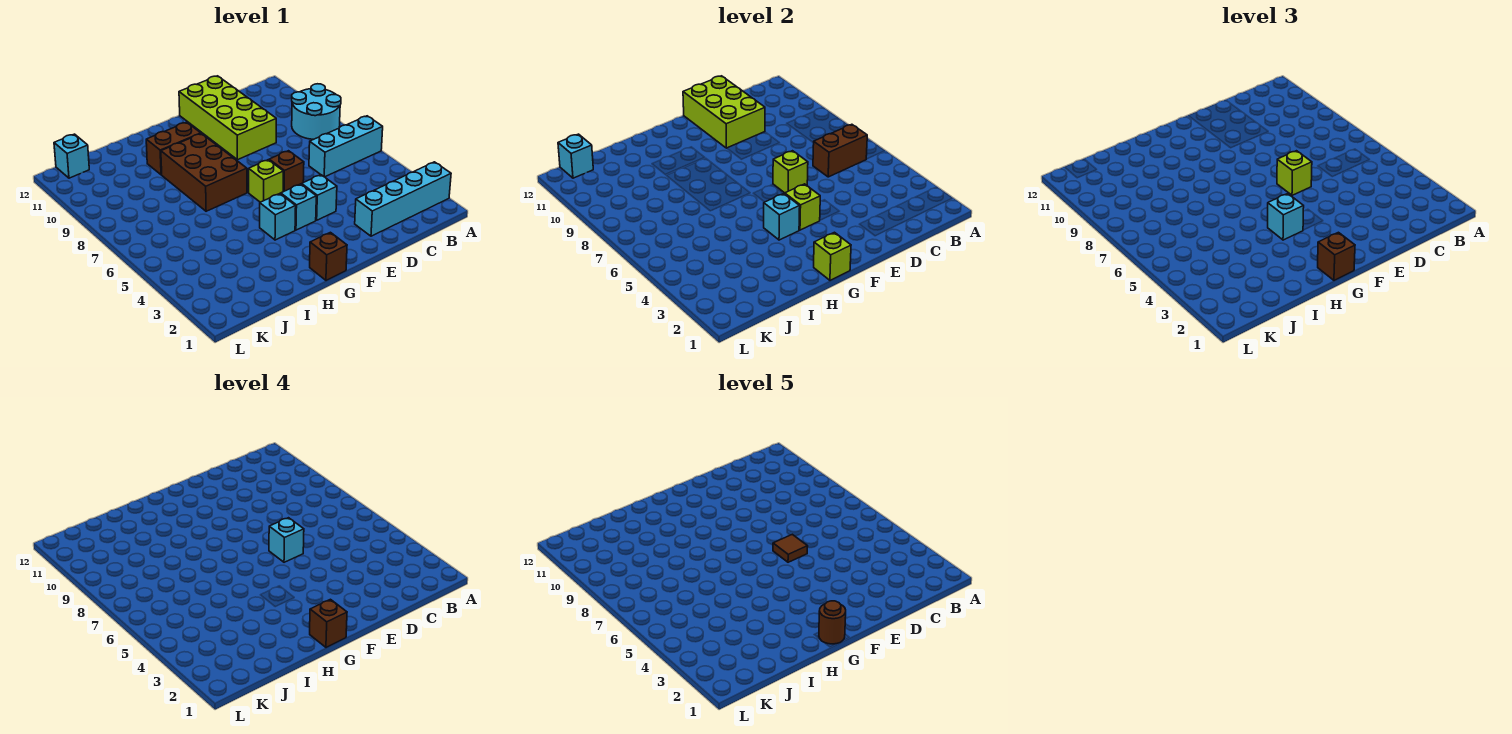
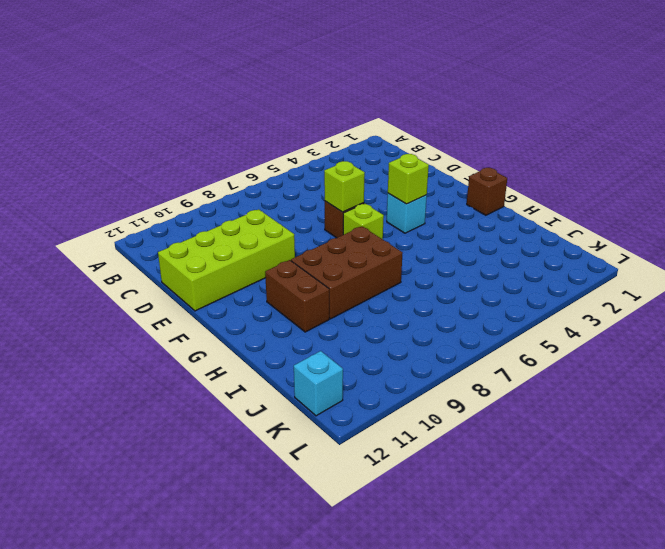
none -> cyan 1x4 brick [355,162,451,236]
none -> cyan 1x3 brick [309,116,383,177]
none -> cyan 2x2 round brick [292,84,341,139]

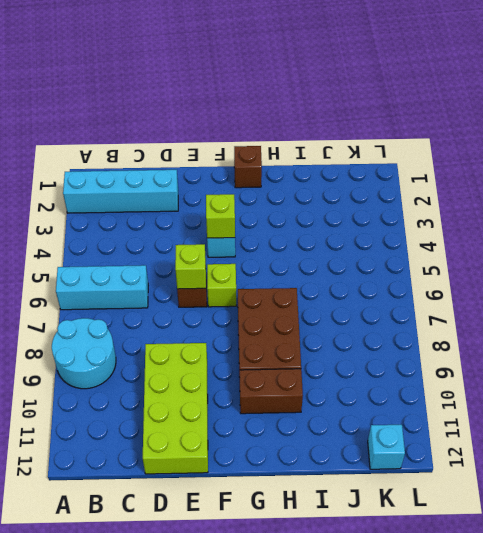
none -> cyan 1x1 brick [302,175,337,220]
none -> cyan 1x1 brick [260,194,296,240]
none -> brown 1x2 brick [813,124,867,177]

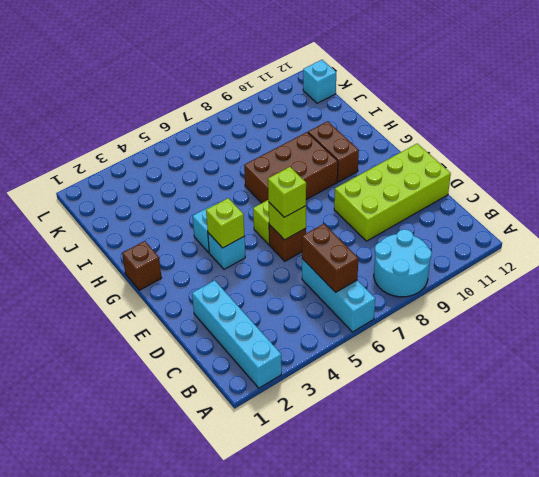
none -> cyan 1x1 brick [302,175,337,220]
none -> lime 2x3 brick [683,76,765,148]
none -> lime 1x1 brick [814,232,851,280]

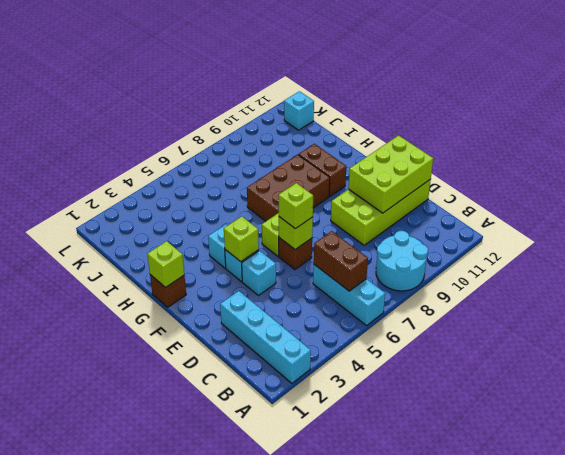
none -> cyan 1x1 brick [764,193,800,240]
none -> cyan 1x1 brick [558,134,593,178]
none -> brown 1x1 brick [1318,232,1355,280]

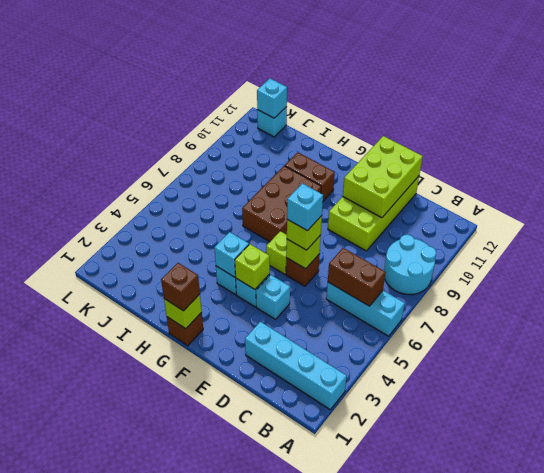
none -> cyan 1x1 brick [1268,194,1304,240]
none -> brown 1x1 brick [310,599,347,647]
none -> brown 1x1 tile [773,534,808,562]

